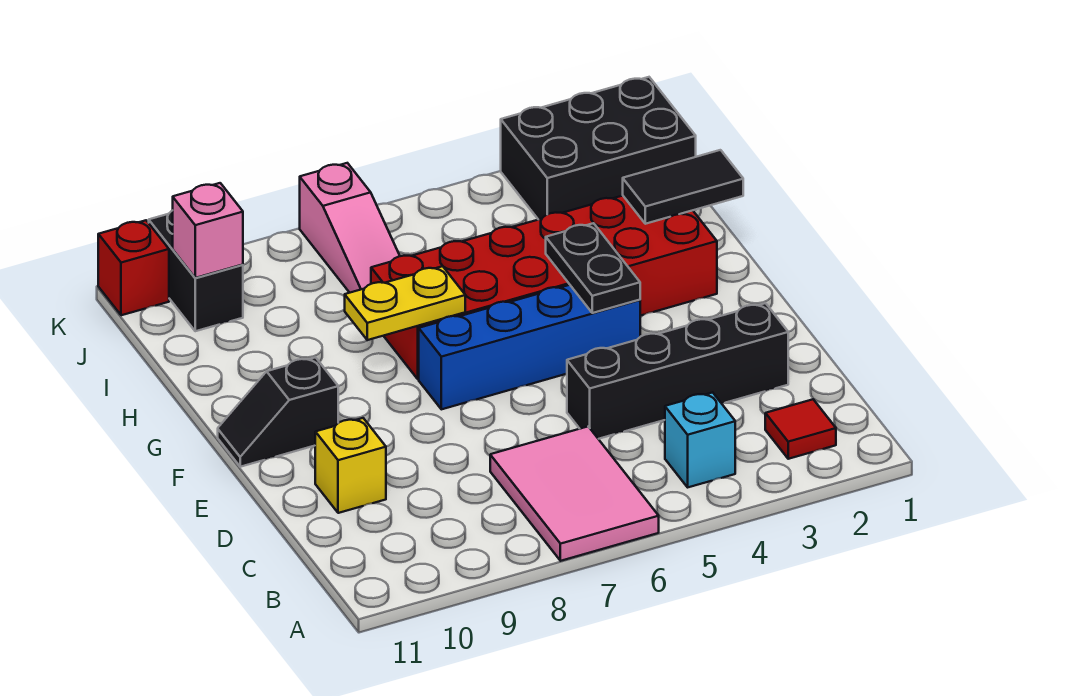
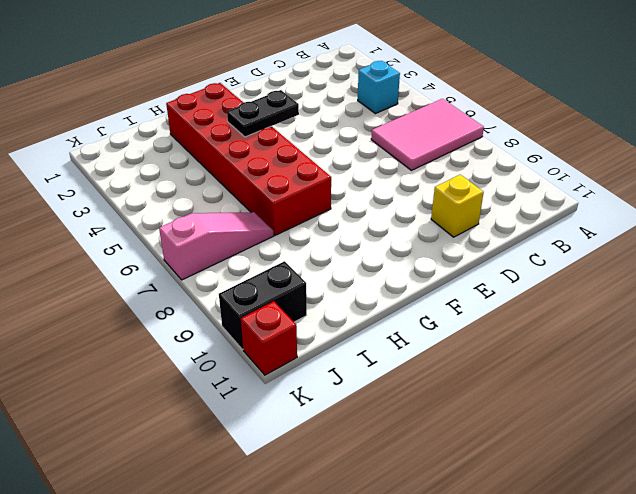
none -> red 1x1 tile [765,399,836,459]
none -> black 1x4 brick [567,303,788,439]
none -> blue 1x4 brick [419,285,640,409]

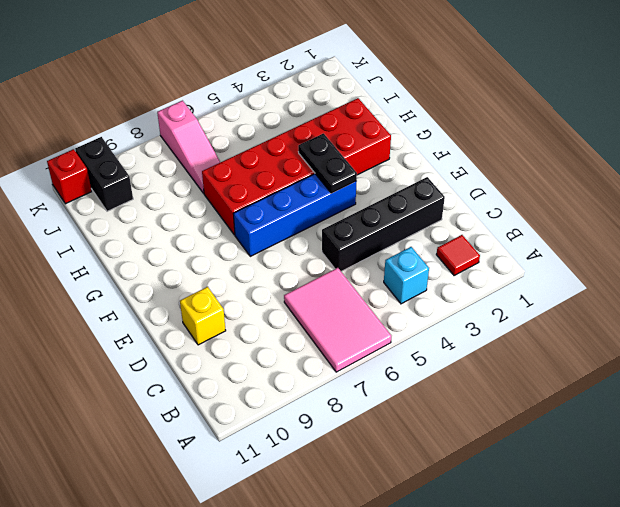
none -> black 1x2 slope [218,357,338,467]
none -> black 2x3 brick [501,77,696,220]
none -> yellow 1x2 plate [345,266,465,340]

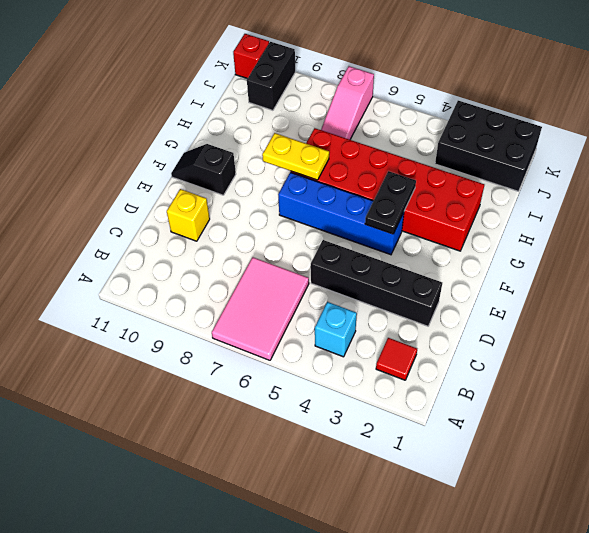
none -> black 1x2 tile [623,150,743,224]
none -> pink 1x1 brick [173,183,243,278]

